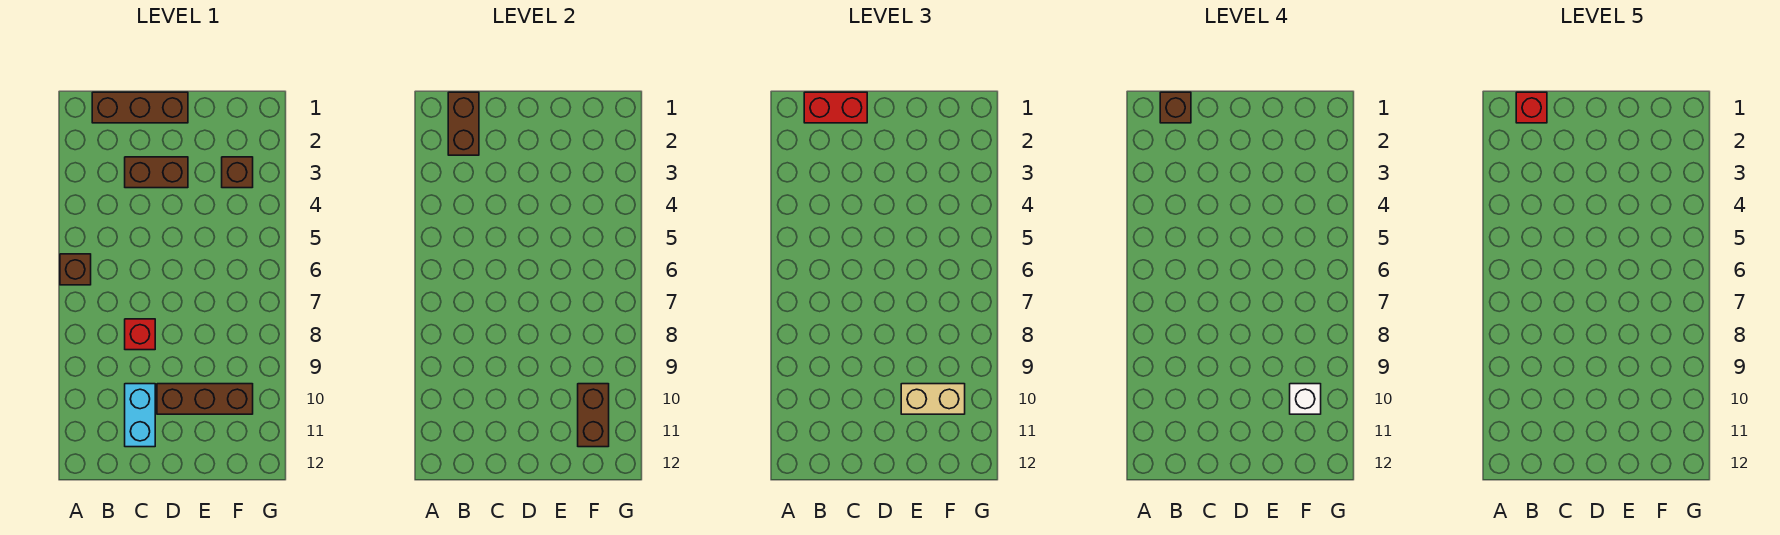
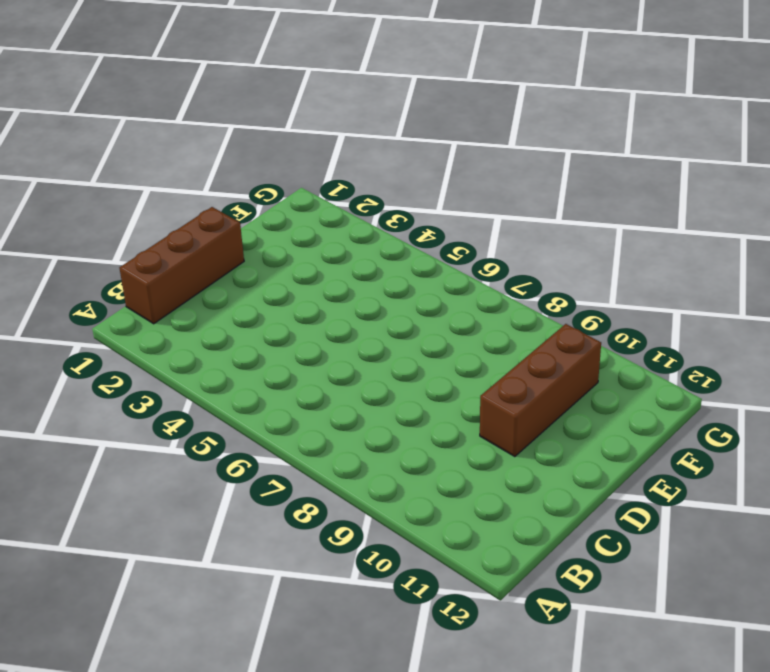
none -> brown 1x1 brick [60,254,91,285]
none -> brown 1x2 brick [125,157,188,188]
none -> red 1x1 brick [125,319,155,350]

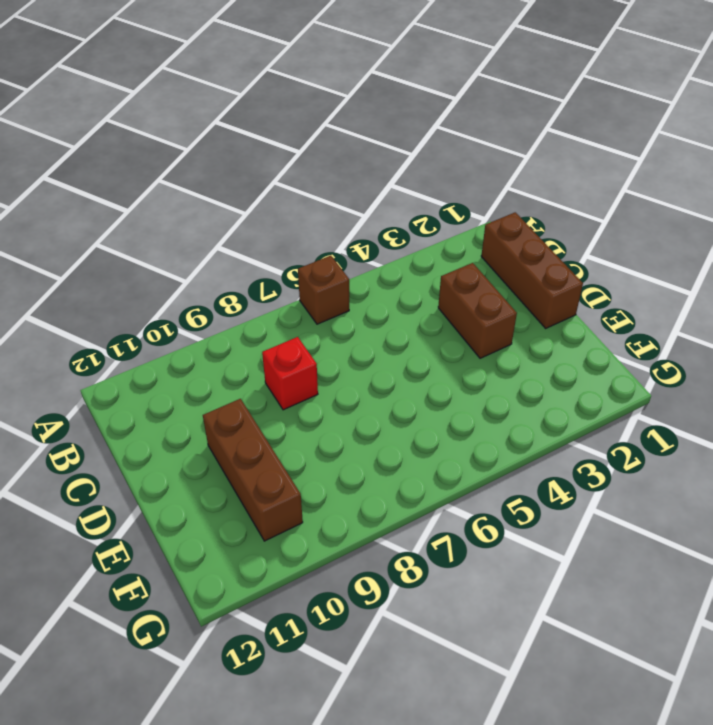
none -> cyan 1x2 brick [125,384,155,447]
none -> brown 1x1 brick [222,157,253,188]
none -> brown 1x2 brick [448,92,479,155]

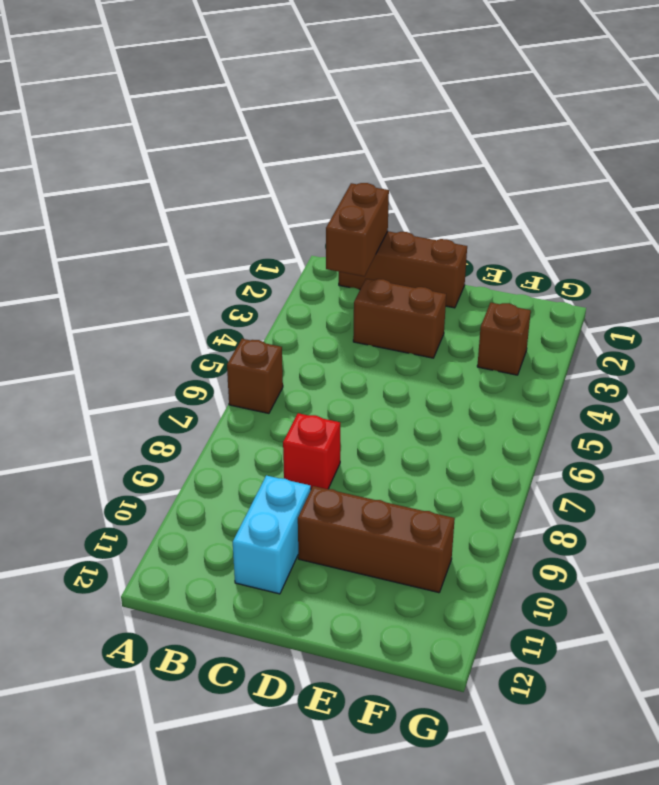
none -> brown 1x2 brick [578,384,609,447]
none -> red 1x2 brick [804,92,867,123]
none -> tan 1x2 brick [901,384,965,414]

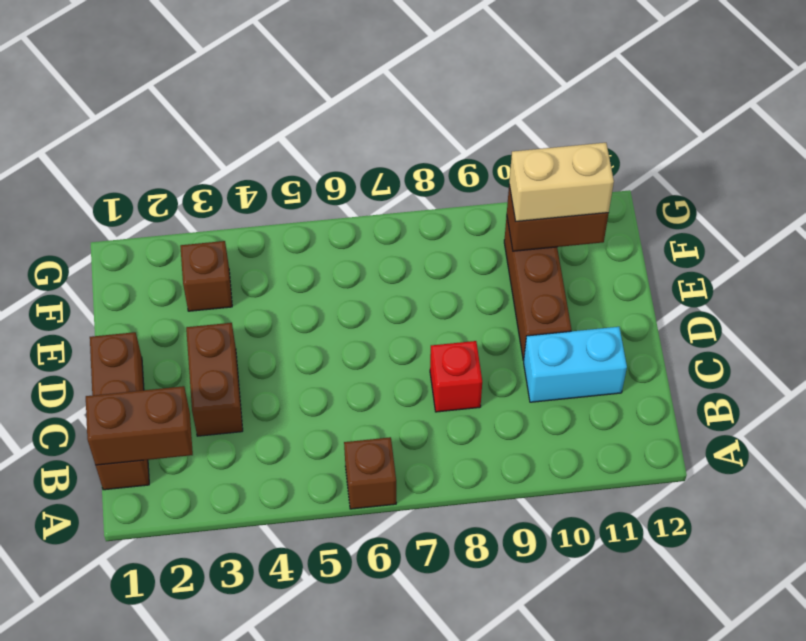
tan 1x2 brick [509,143,614,221] -> tan 1x2 brick turned to [901,384,965,414]
none -> red 1x2 brick [804,92,867,123]
none -> brown 1x1 brick [1160,92,1191,123]
none -> white 1x1 brick [1290,384,1321,414]

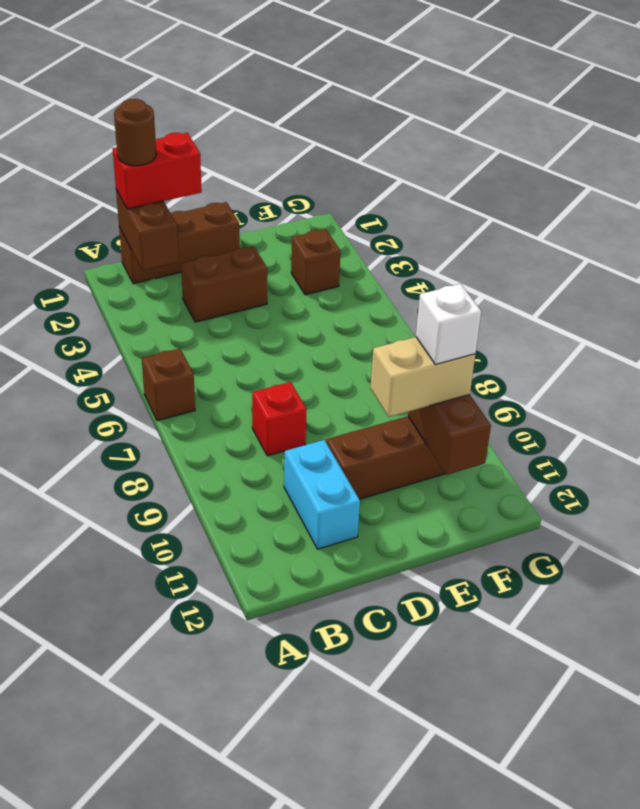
brown 1x1 round brick [114,99,156,166] -> brown 1x1 brick [1160,92,1191,123]
none -> red 1x1 brick [1516,92,1547,123]

